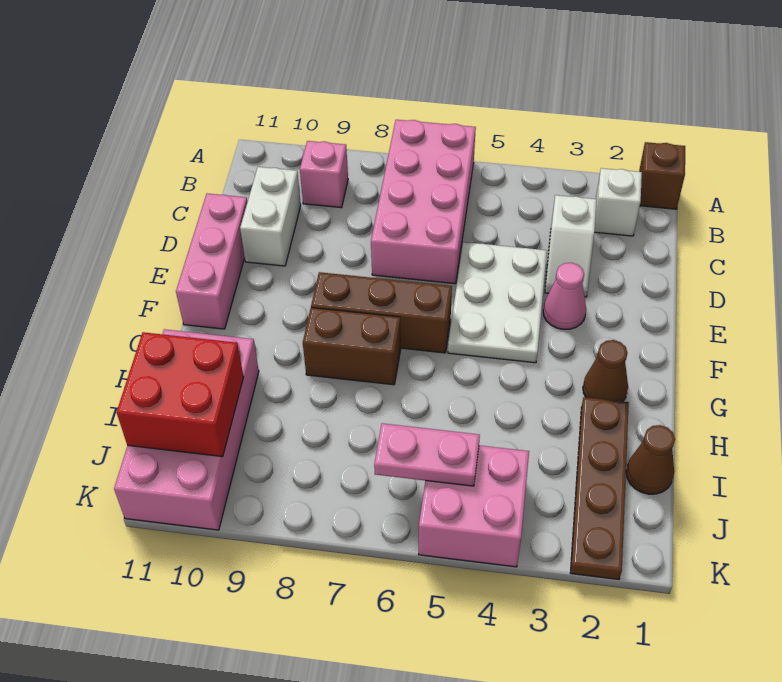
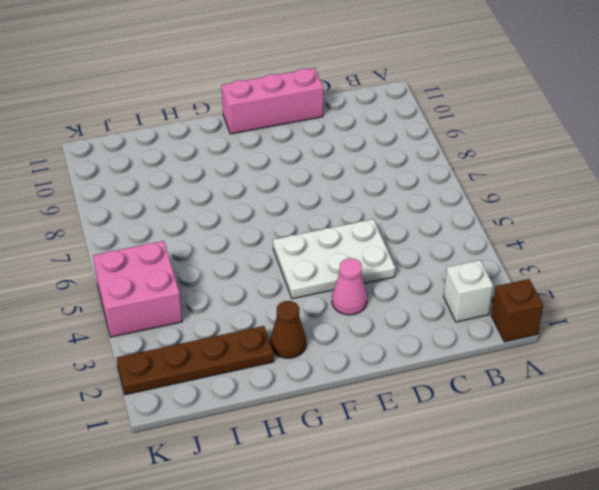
none -> pink 2x4 brick [371,120,476,284]
none -> pink 1x1 brick [300,141,348,208]
none -> white 1x2 slope [545,195,597,297]

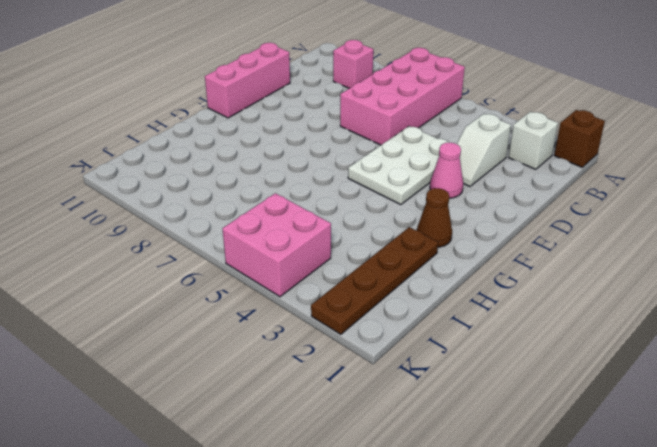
none -> white 1x2 brick [240,167,301,266]
none -> brown 1x3 brick [311,272,452,353]
none -> brown 1x2 brick [303,308,401,385]

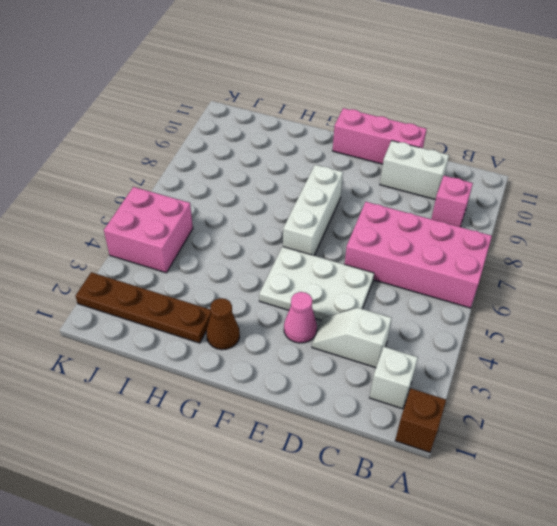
white 1x3 brick [283,165,343,255] -> brown 1x3 brick [311,272,452,353]
none -> brown 1x2 brick [303,308,401,385]
none -> pink 2x4 brick [114,329,259,530]
none -> brown 1x1 cone [626,425,675,494]

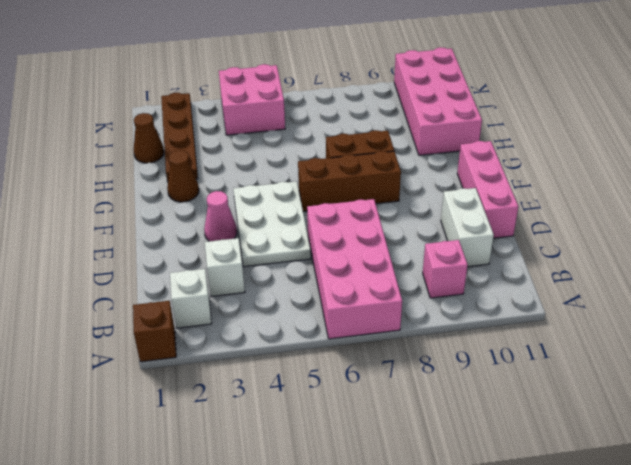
none -> red 2x2 brick [117,332,244,457]
none -> pink 1x2 plate [374,423,480,486]

